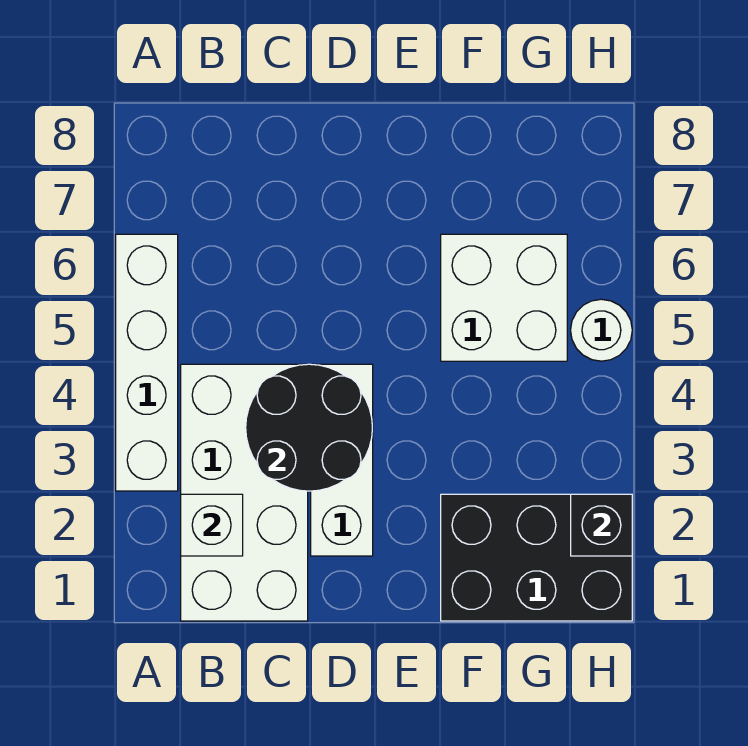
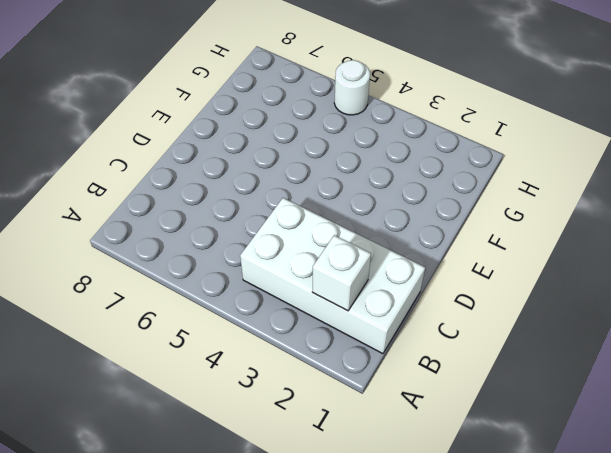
none -> white 1x4 brick [116,234,178,491]
none -> white 1x3 brick [311,364,373,556]

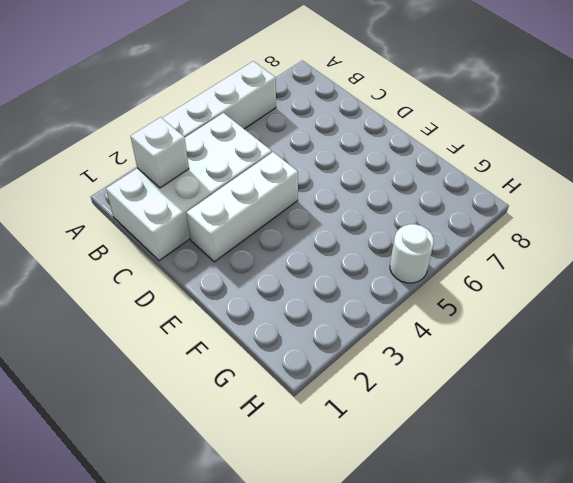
none -> black 2x3 brick [441,494,632,621]
none -> white 2x2 brick [441,234,567,361]

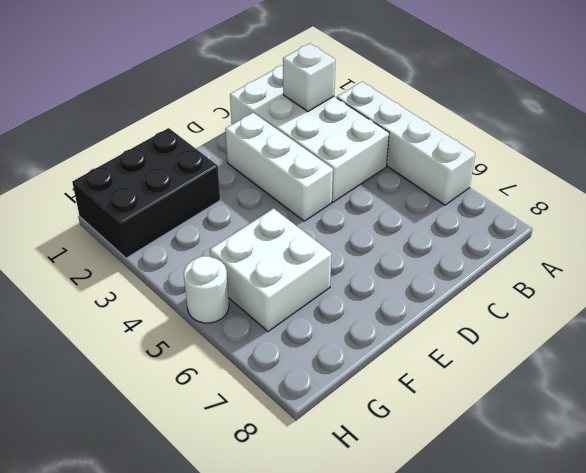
none -> black 2x2 round brick [246,364,372,491]
none -> black 1x1 brick [571,494,632,556]

